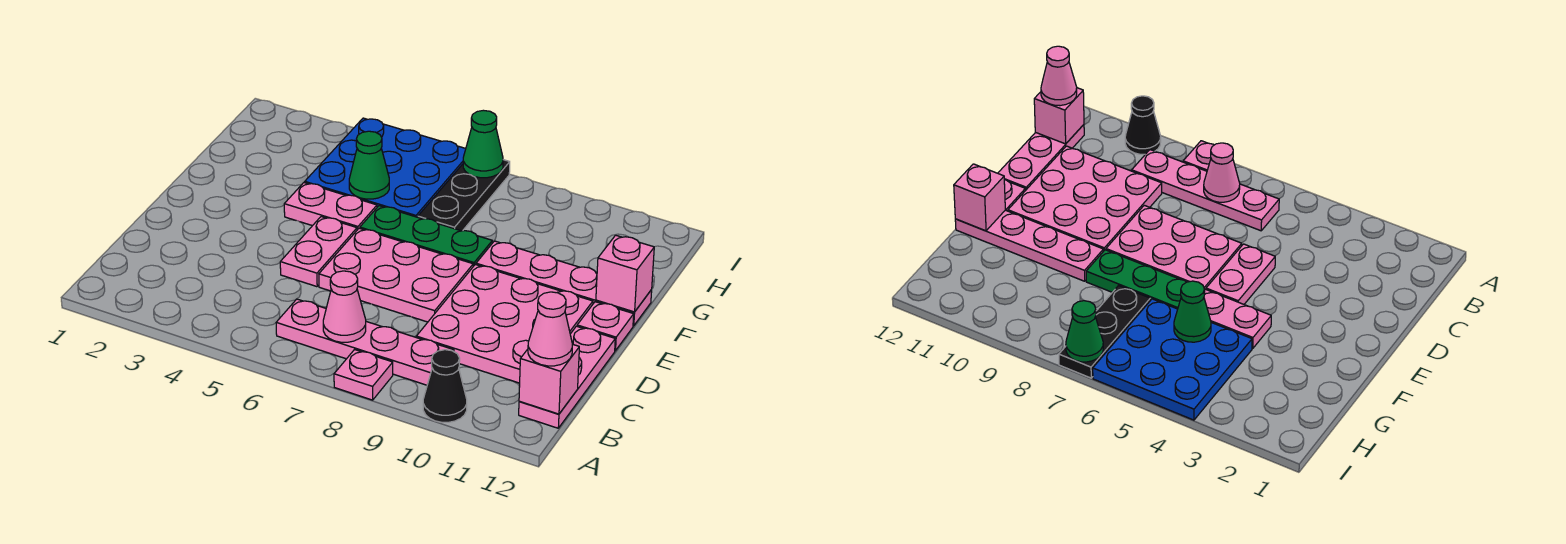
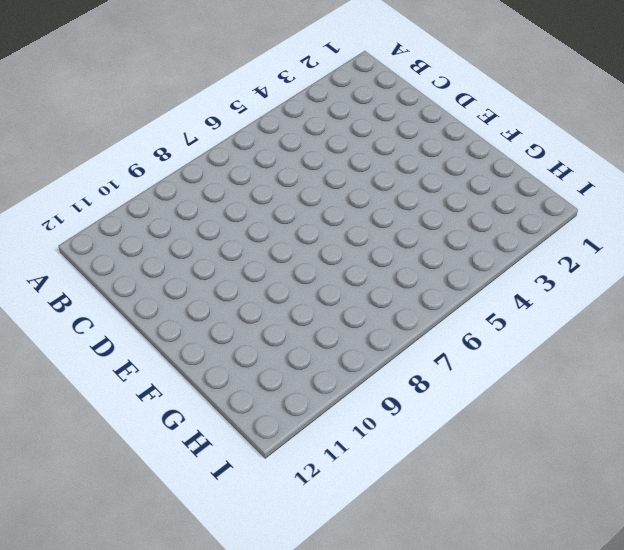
none -> pink 1x1 plate [334,350,393,400]
none -> black 1x1 cone [423,350,467,422]
none -> pink 1x4 plate [276,299,454,385]

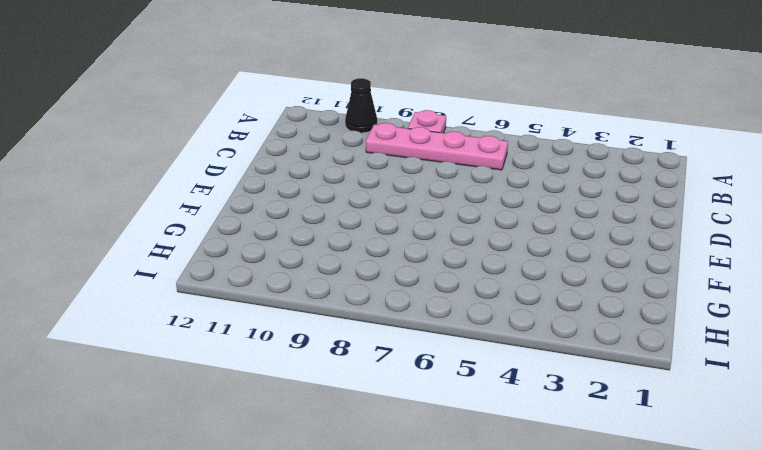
none -> pink 1x3 plate [519,326,615,428]
none -> pink 3x3 plate [416,264,593,383]
none -> pink 1x2 plate [280,217,357,287]

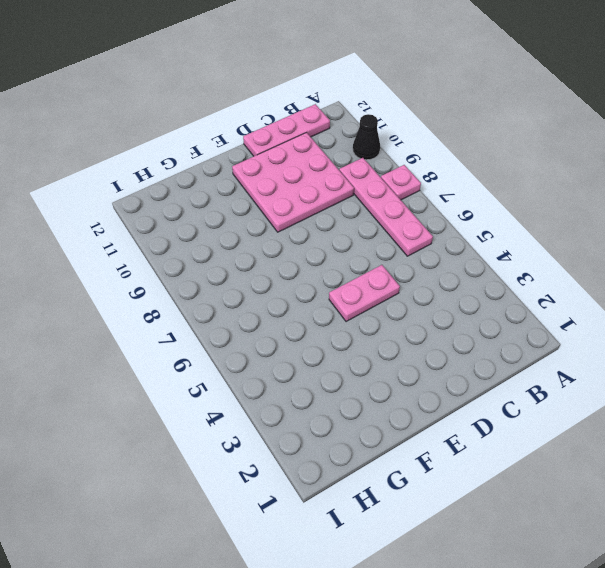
none -> pink 2x3 plate [319,228,473,322]
none -> pink 1x1 plate [577,302,634,351]
none -> pink 1x2 plate [284,183,377,230]

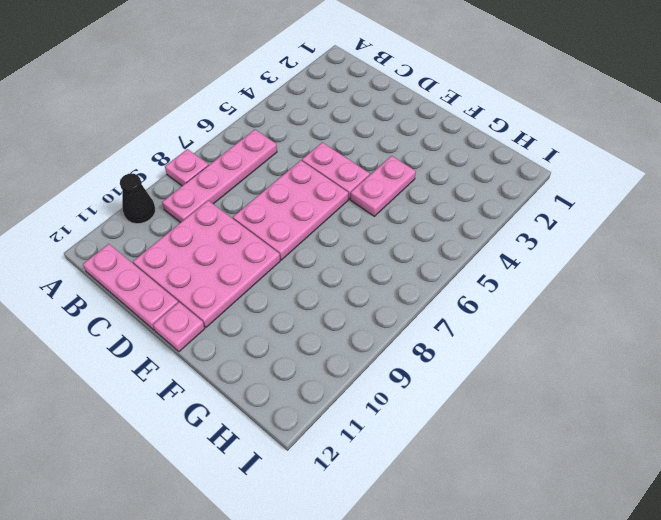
none -> green 1x3 plate [360,206,492,266]
none -> pink 1x4 plate [476,241,652,326]
none -> blue 3x3 plate [305,118,466,217]

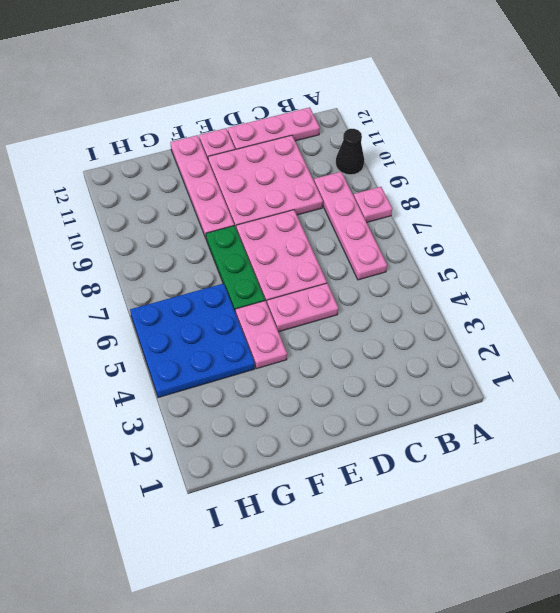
none -> black 1x3 plate [418,160,510,231]
none -> pink 1x1 cone [323,271,366,342]
none -> pink 1x1 brick [519,344,579,414]

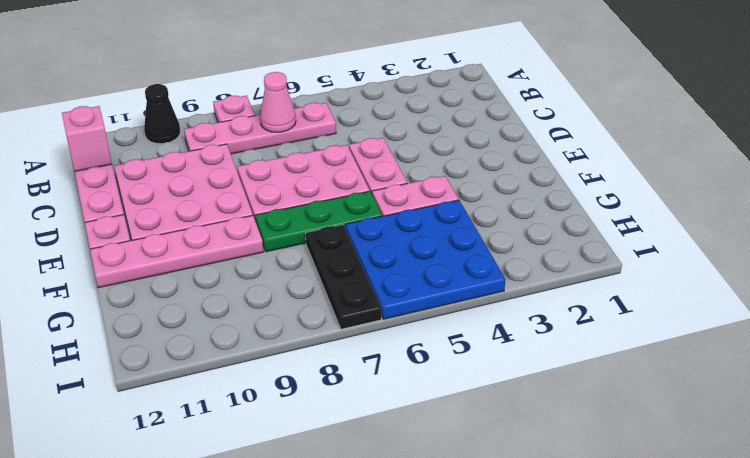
none -> pink 1x1 brick [596,235,654,312]
none -> green 1x1 cone [349,131,389,199]
none -> green 1x1 cone [463,110,503,178]

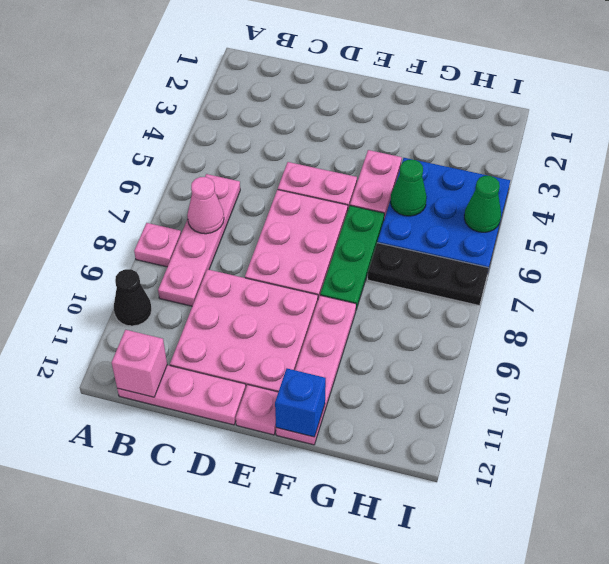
blue 1x1 brick [275,369,326,437] -> pink 1x1 brick [596,235,654,312]
green 1x1 cone [464,176,501,232] -> green 1x1 cone moved to [463,110,503,178]
none -> pink 1x1 cone [528,292,572,366]

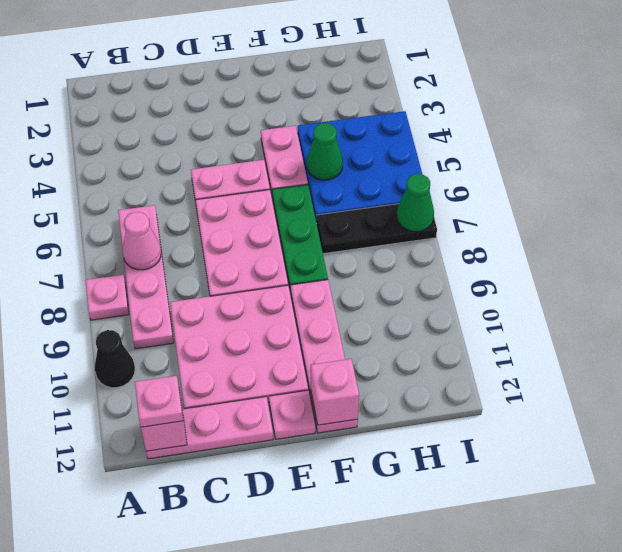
pink 1x1 plate [135,376,183,427] -> pink 1x1 cone [528,292,572,366]

